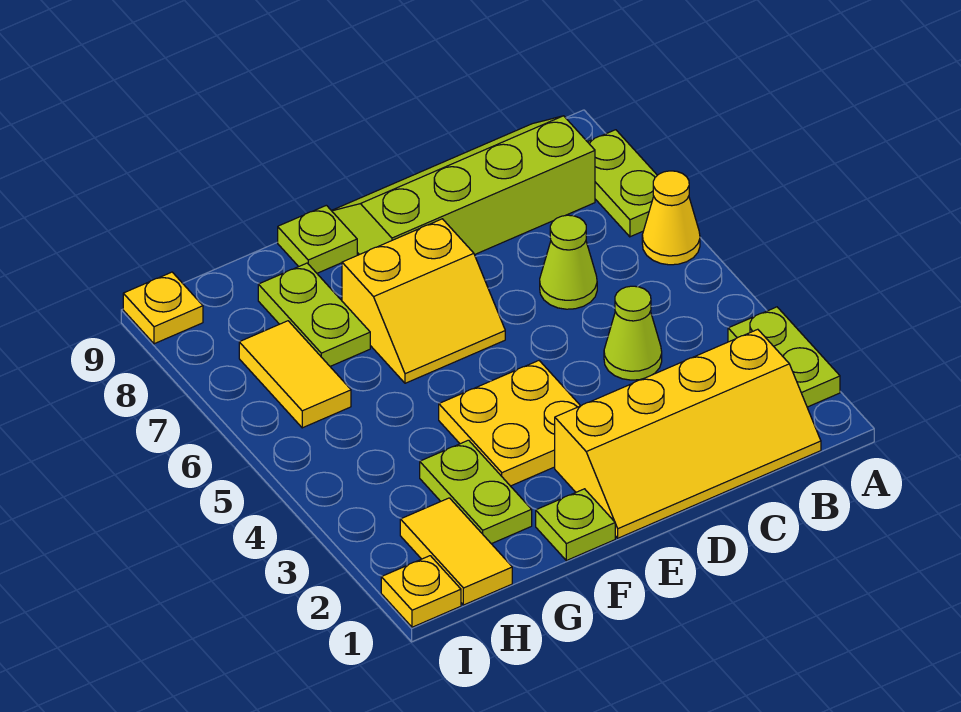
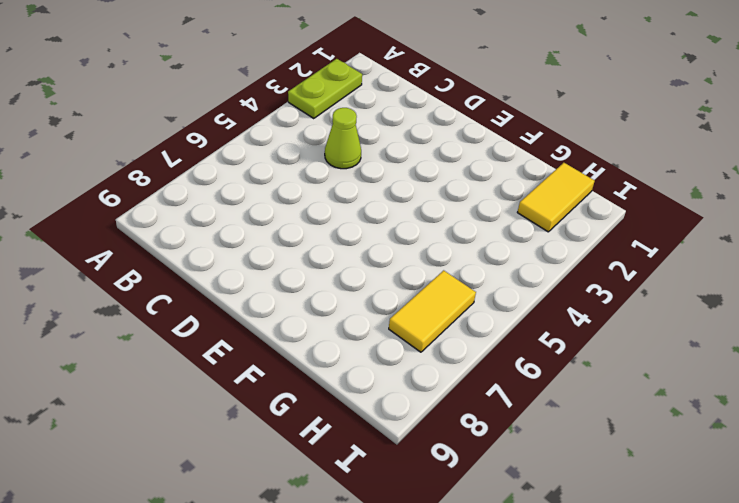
none -> yellow 1x1 cone [642,171,700,265]
none -> lime 1x2 plate [588,130,657,237]
none -> yellow 2x4 slope [555,329,821,538]

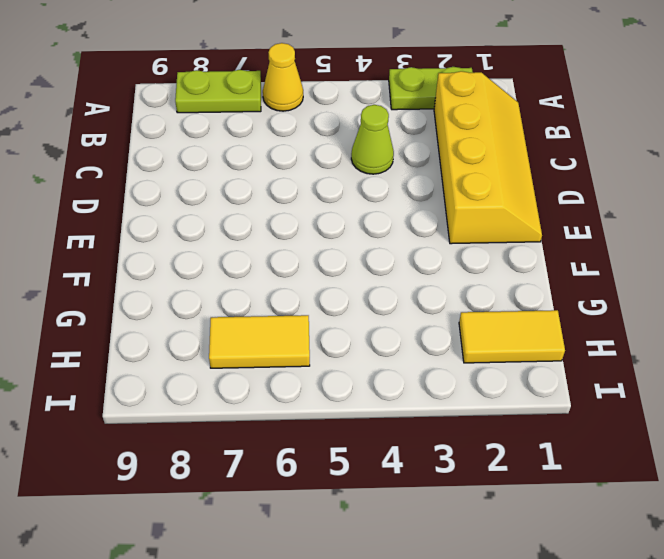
none -> lime 2x4 slope [332,116,595,255]
none -> lime 1x1 cone [540,215,597,309]
none -> yellow 2x2 plate [439,361,580,486]

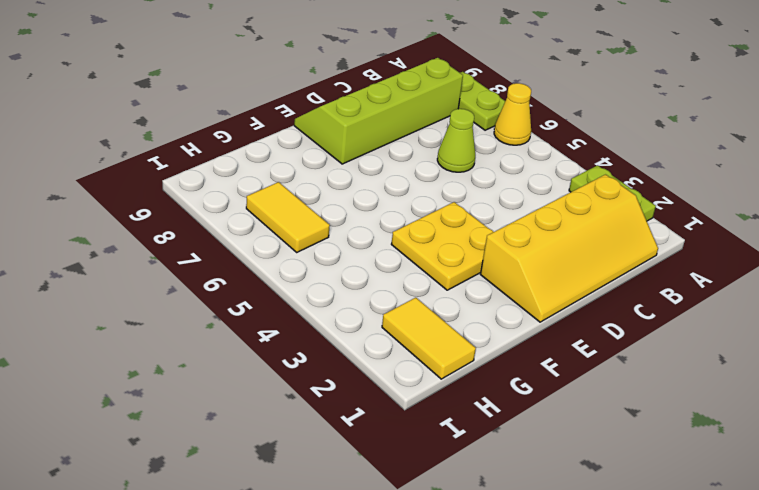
none -> lime 1x1 cone [604,286,662,380]
none -> yellow 2x2 slope [342,219,505,383]
none -> lime 1x1 plate [536,489,615,561]

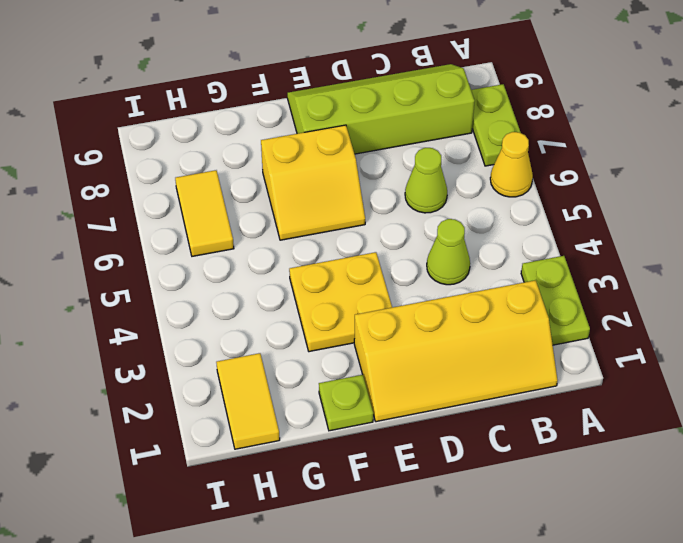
none -> lime 1x1 plate [278,205,357,273]
none -> lime 1x2 plate [420,440,532,544]
none -> lime 1x2 plate [258,263,370,366]

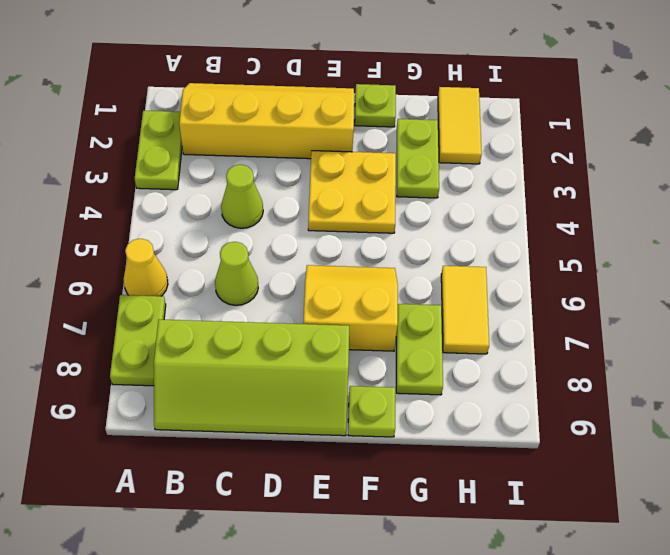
none -> yellow 1x1 plate [381,556,461,627]
none -> yellow 1x1 plate [123,272,203,344]

